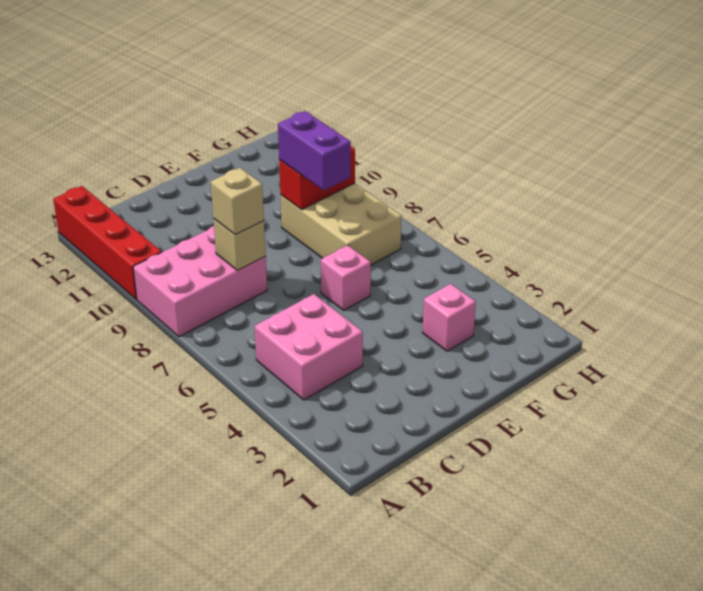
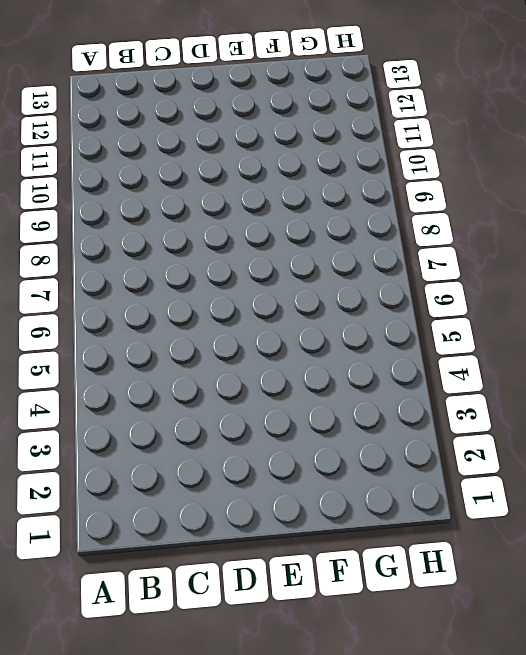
none -> pink 2x3 brick [133,226,267,337]
none -> red 1x4 brick [53,186,162,300]

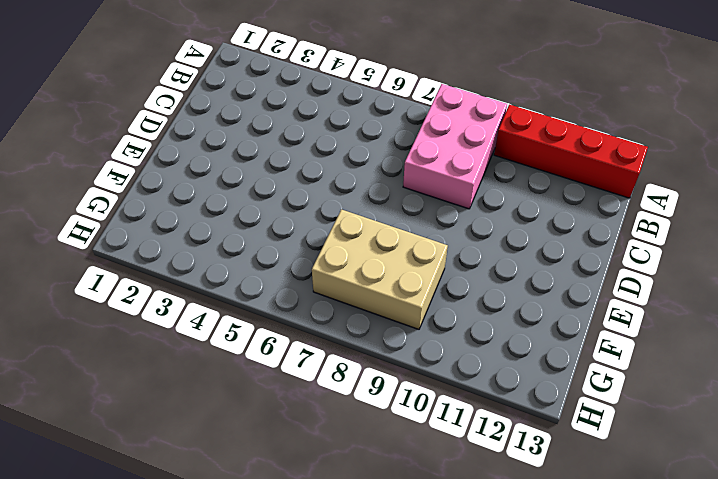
none -> pink 2x2 brick [254,294,363,400]
none -> pink 1x1 brick [321,245,371,310]

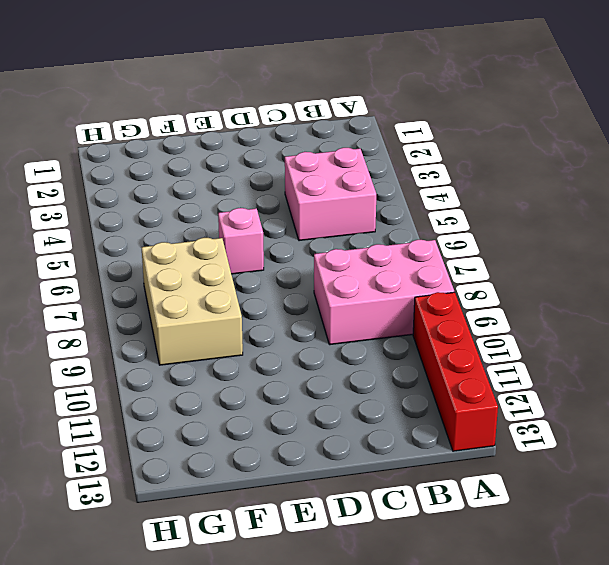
none -> pink 1x1 brick [422,284,476,351]
none -> tan 1x1 brick [213,219,266,271]

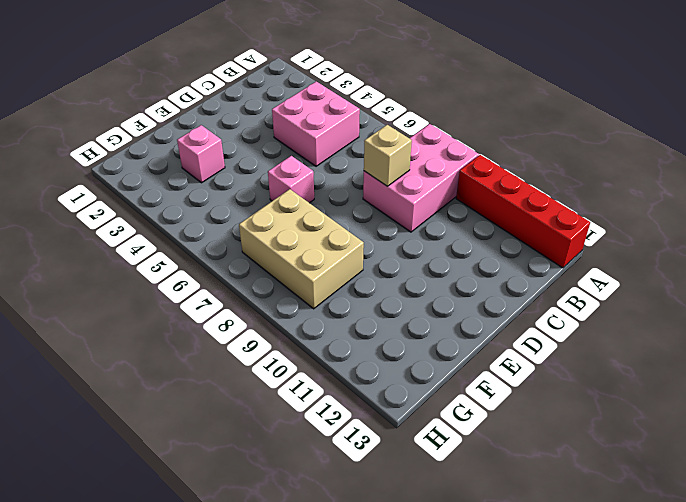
none -> red 1x2 brick [279,146,355,210]
none -> tan 1x1 brick [211,168,264,235]

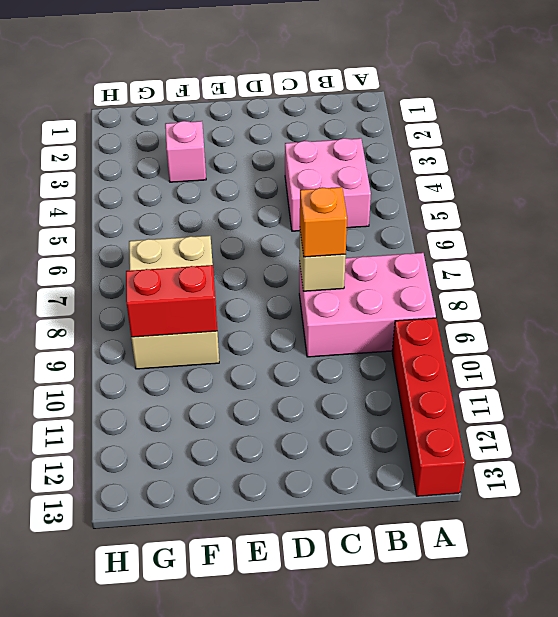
orange 1x1 brick [300,187,347,257] -> tan 1x1 brick [211,168,264,235]
none -> pink 1x1 brick [321,245,371,310]
none -> purple 1x2 brick [278,111,351,191]

